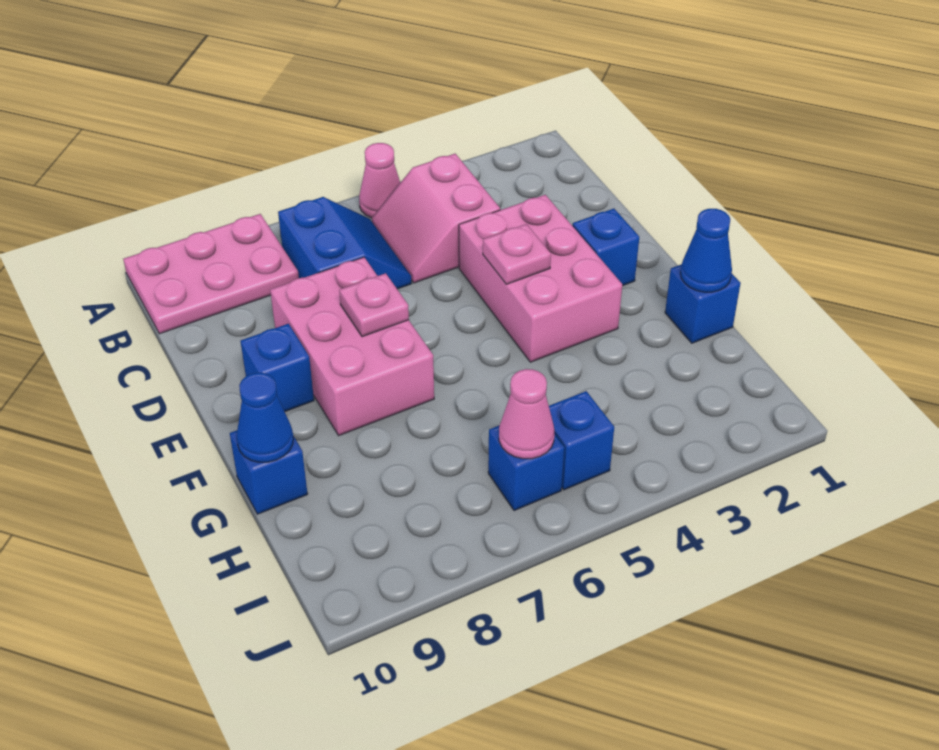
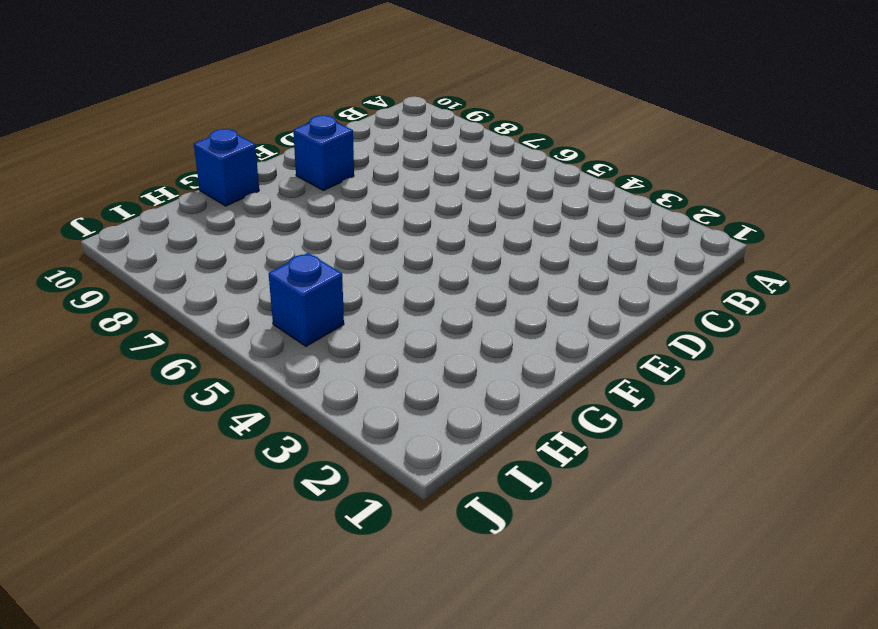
none -> pink 1x1 cone [359,143,400,218]
none -> pink 2x3 plate [123,214,299,334]
none -> pink 2x2 slope [372,154,500,283]

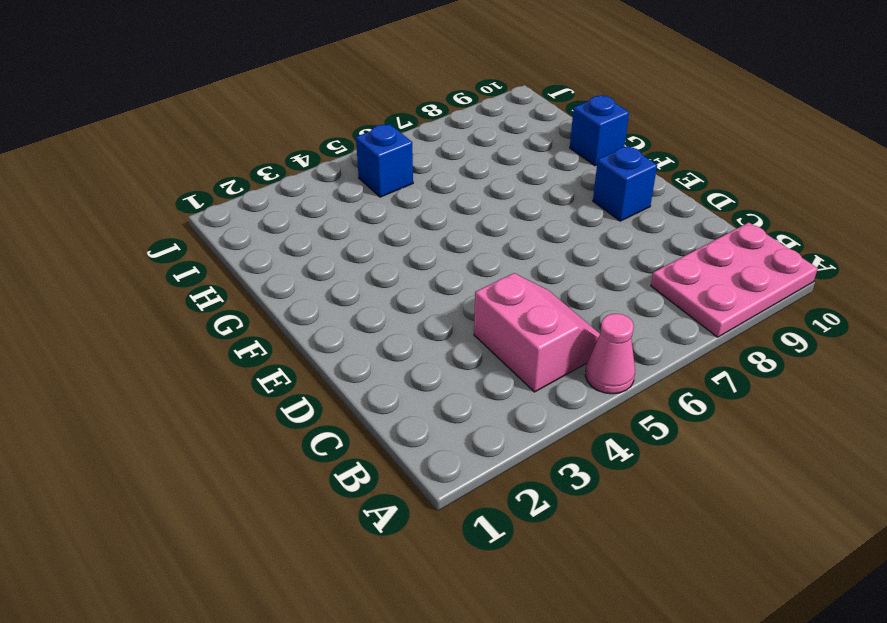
none -> blue 2x2 slope [278,197,412,289]
none -> pink 2x3 brick [459,195,622,362]
none -> pink 2x3 brick [270,257,434,435]

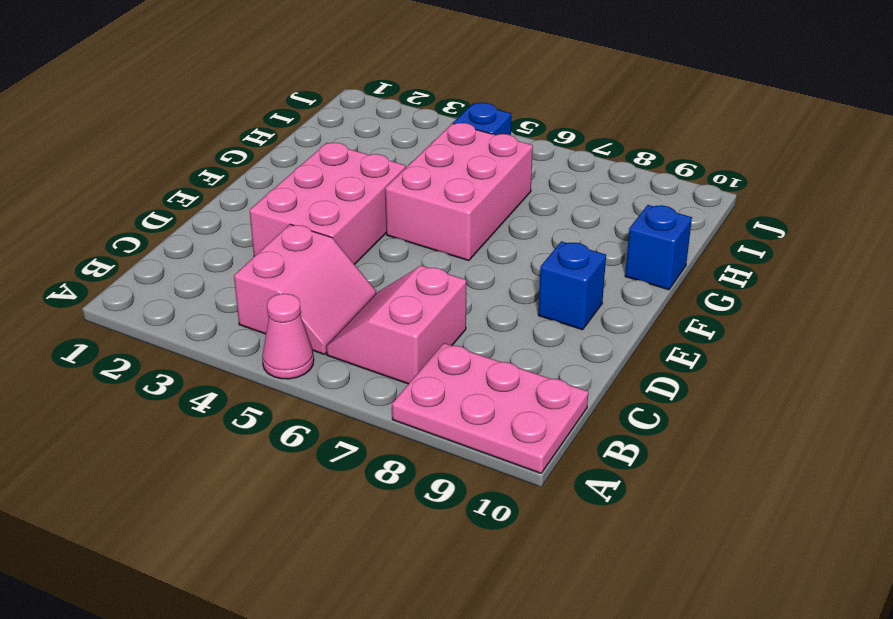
pink 2x2 slope [326,266,466,384] -> blue 2x2 slope [278,197,412,289]
pink 2x3 brick [385,123,533,261] -> pink 2x3 brick moved to [270,257,434,435]
none -> blue 1x1 brick [572,209,639,286]
none -> blue 1x1 brick [665,264,741,343]
none -> blue 1x1 brick [488,425,564,511]

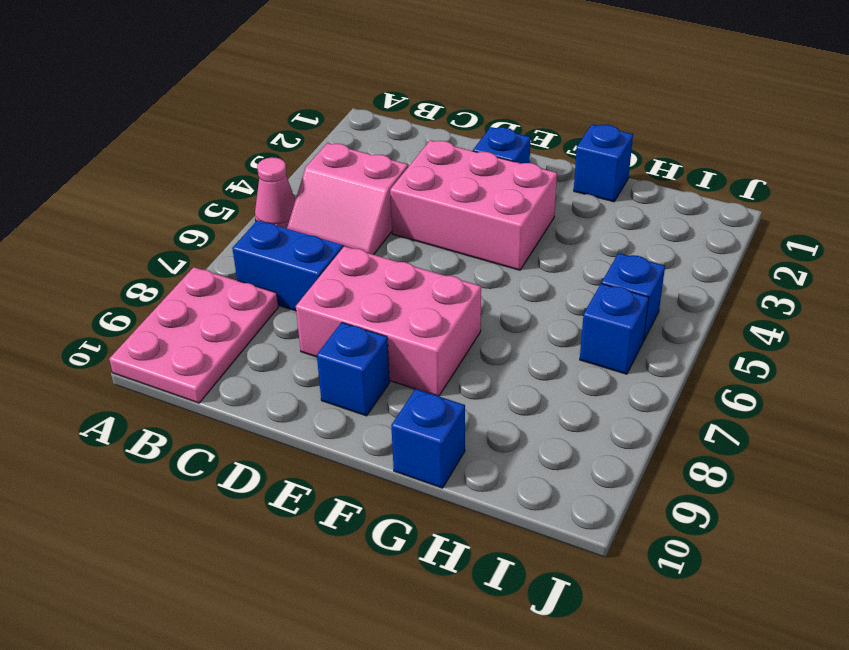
none -> pink 1x1 plate [483,224,551,284]
none -> pink 1x1 plate [339,273,409,337]
none -> blue 1x1 cone [680,209,732,292]

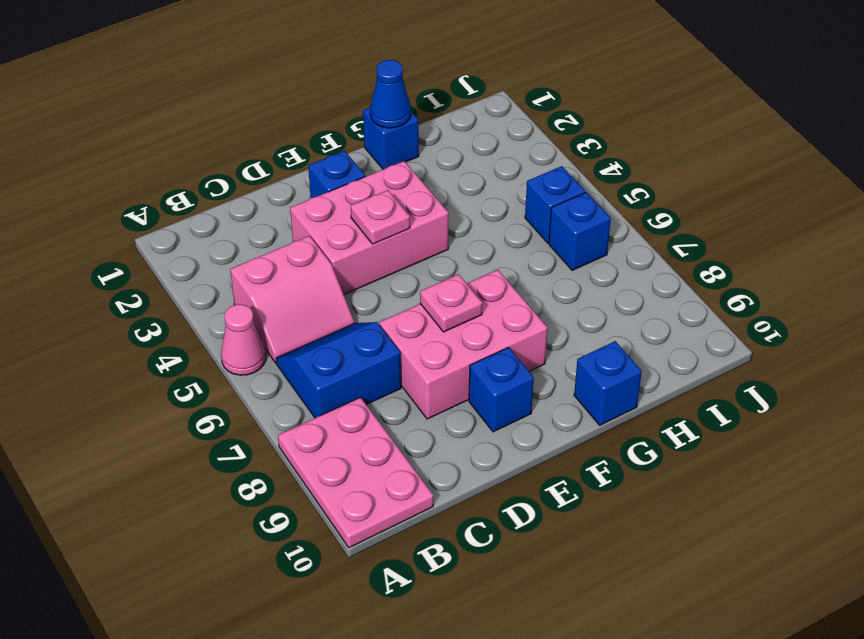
none -> blue 1x1 cone [237,373,293,462]
none -> pink 1x1 cone [499,369,554,459]

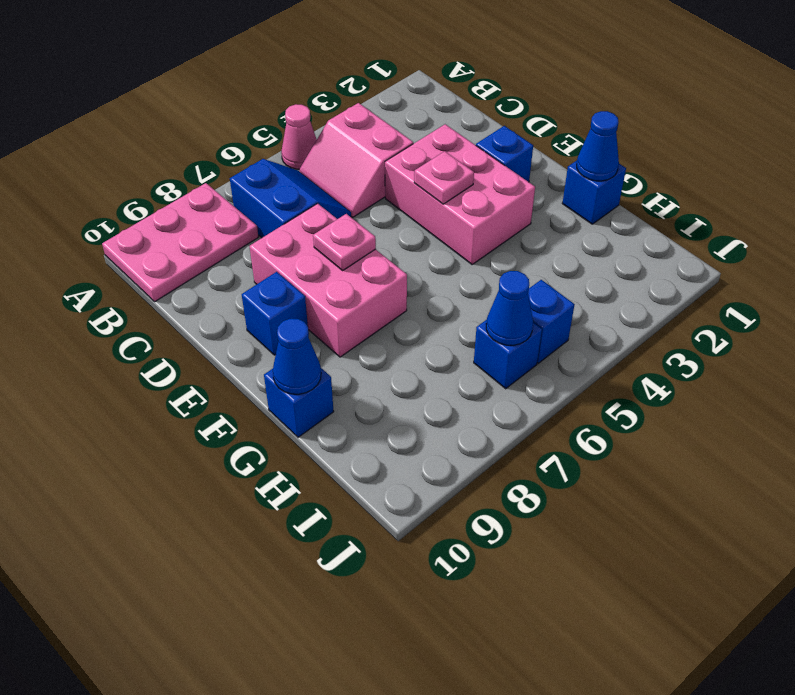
blue 1x1 cone [486,271,533,345] -> pink 1x1 cone [499,369,554,459]

